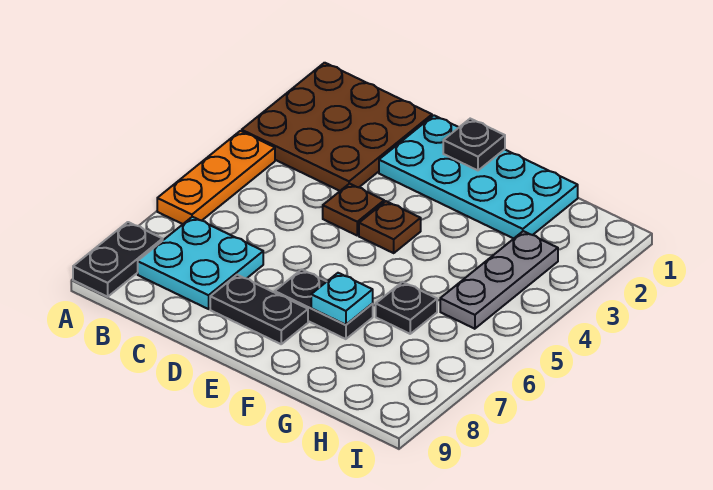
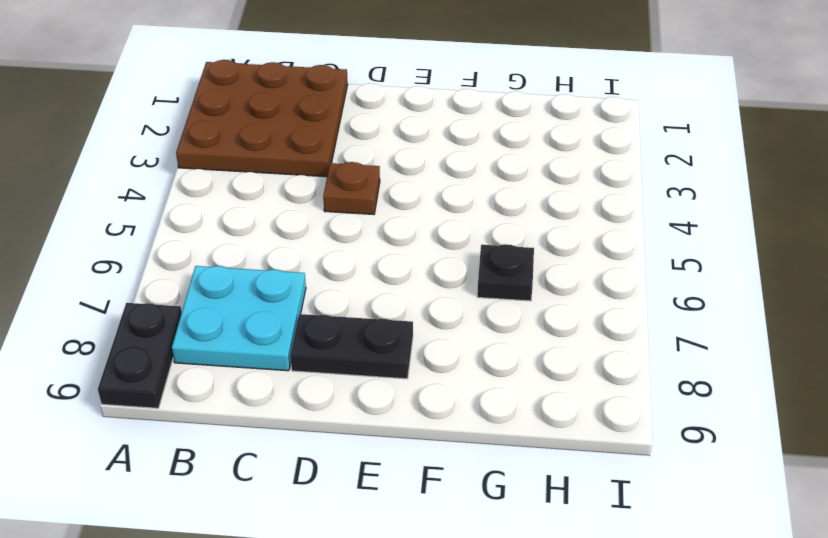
none -> orange 1x3 plate [157,131,275,224]
none -> cyan 2x4 plate [379,115,578,239]
none -> brown 1x1 plate [359,201,421,253]

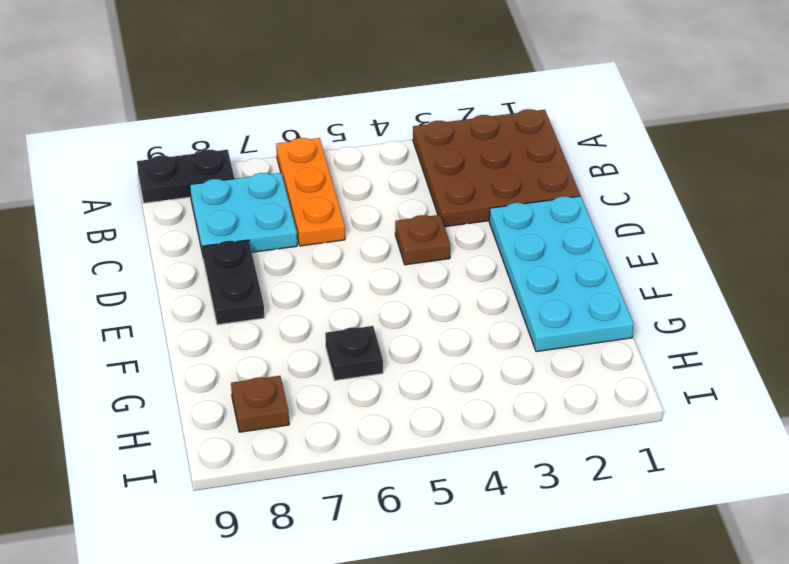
orange 1x3 plate [276,138,345,246] -> orange 1x3 plate turned to [157,131,275,224]
brown 1x1 plate [231,376,289,432] -> brown 1x1 plate moved to [359,201,421,253]
none -> black 1x2 plate [275,270,373,339]
none -> grey 1x3 plate [440,231,558,329]
none -> black 1x1 plate [443,119,505,170]

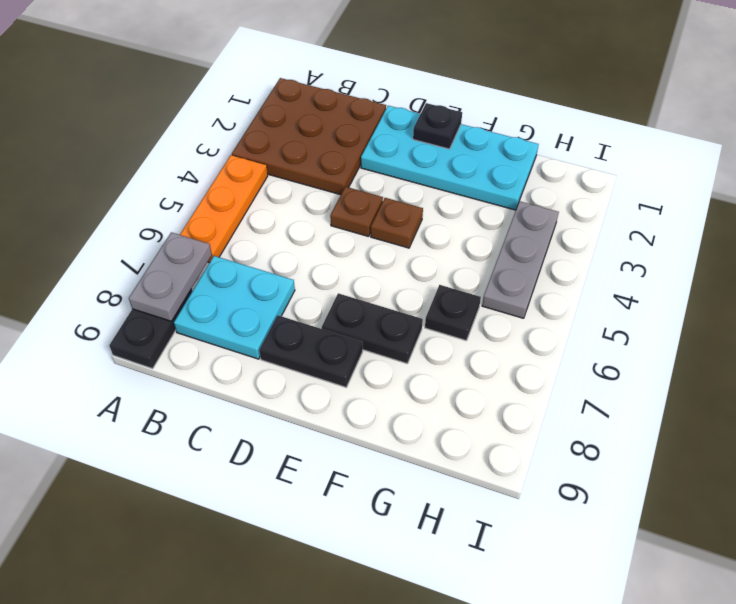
grey 1x2 plate [129,232,212,321] -> none
none -> cyan 1x1 plate [311,273,373,325]

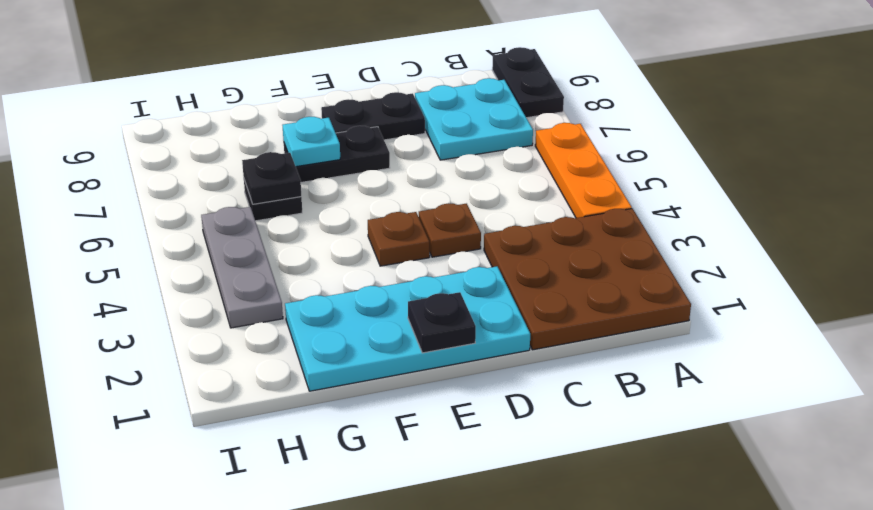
black 1x1 plate [242,152,301,204] -> none

